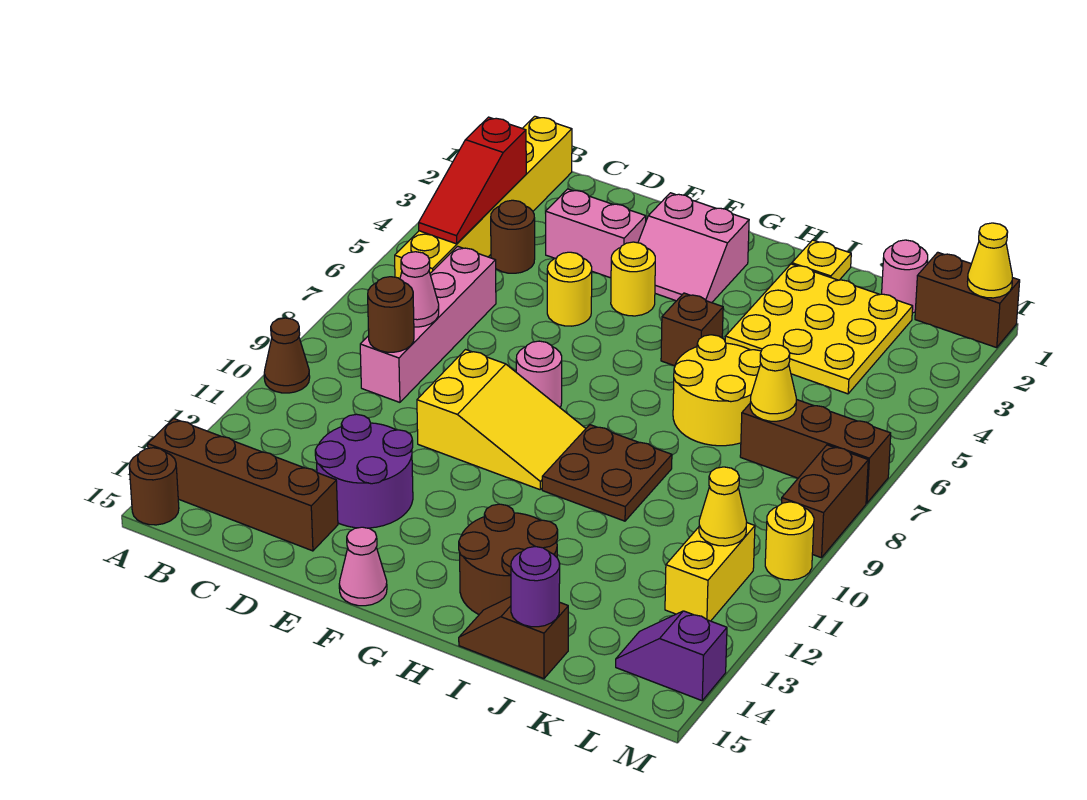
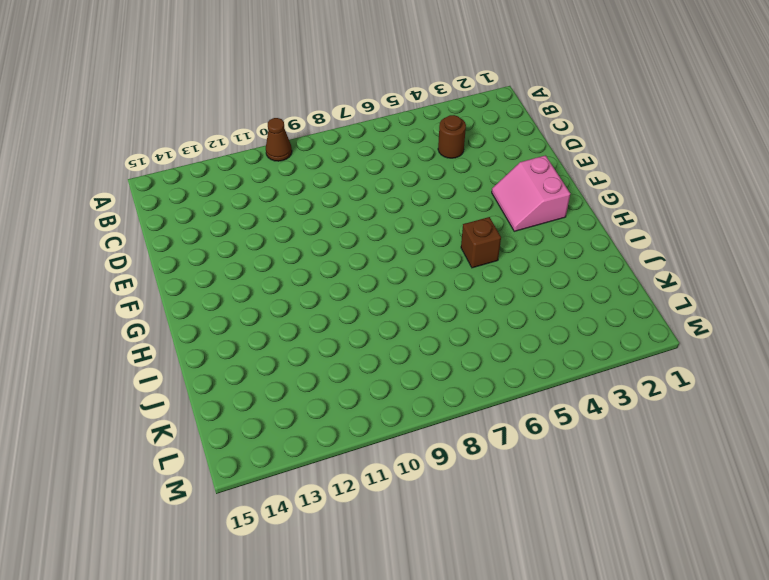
none -> brown 1x4 brick [148,419,338,551]
none -> brown 1x1 round brick [129,448,179,525]
none -> yellow 1x6 brick [395,116,572,279]
none -> pink 1x4 brick [360,246,496,402]

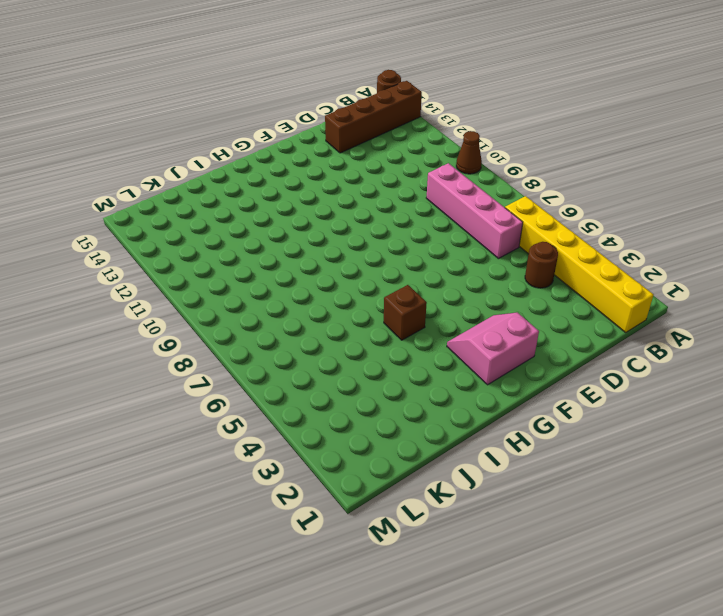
none -> pink 1x2 brick [546,189,646,278]
none -> purple 2x2 round brick [315,414,413,528]
none -> yellow 1x1 round brick [547,252,592,326]
none -> yellow 2x3 slope [417,350,586,490]

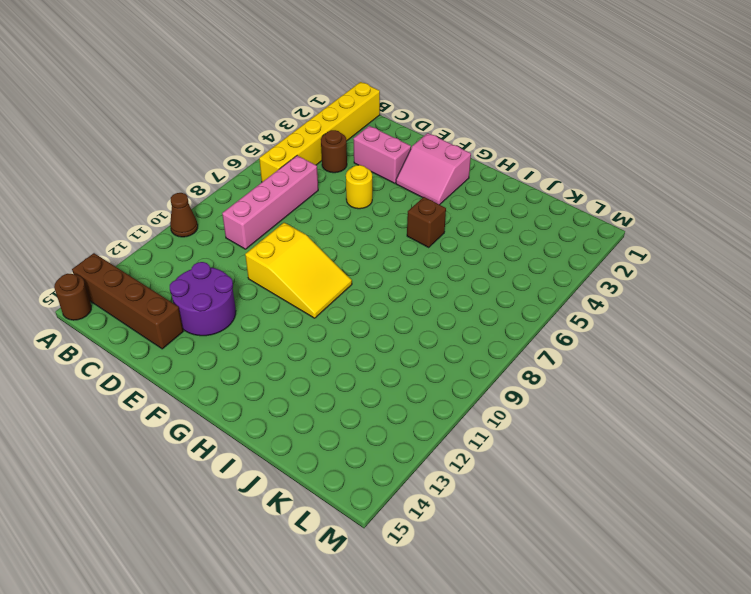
none -> yellow 1x1 round brick [611,242,655,316]
none -> pink 1x1 round brick [516,341,562,407]
none -> pink 1x1 cone [339,527,387,606]
none -> brown 2x2 plate [542,425,672,521]

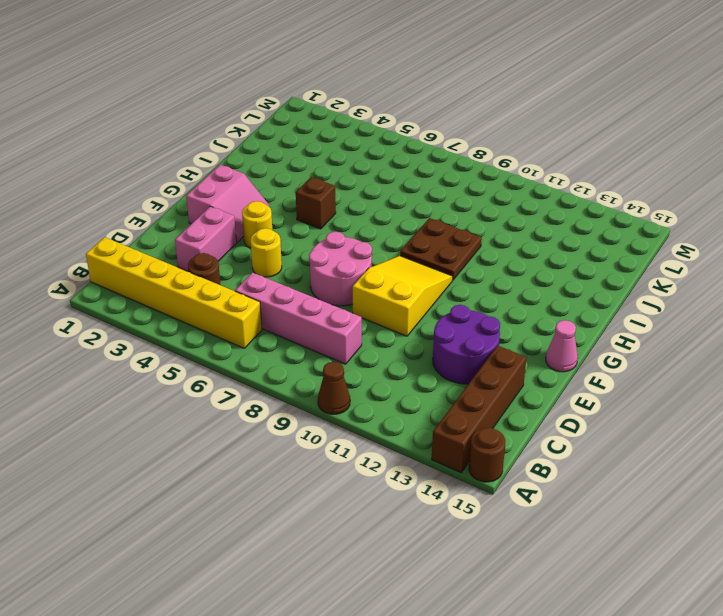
pink 2x2 round brick [309,232,372,306] -> pink 1x1 round brick [516,341,562,407]
none -> brown 2x2 round brick [459,504,558,614]
none -> yellow 1x1 plate [792,240,851,280]
none -> yellow 3x3 plate [725,264,913,394]
none -> yellow 2x2 round brick [673,335,761,446]

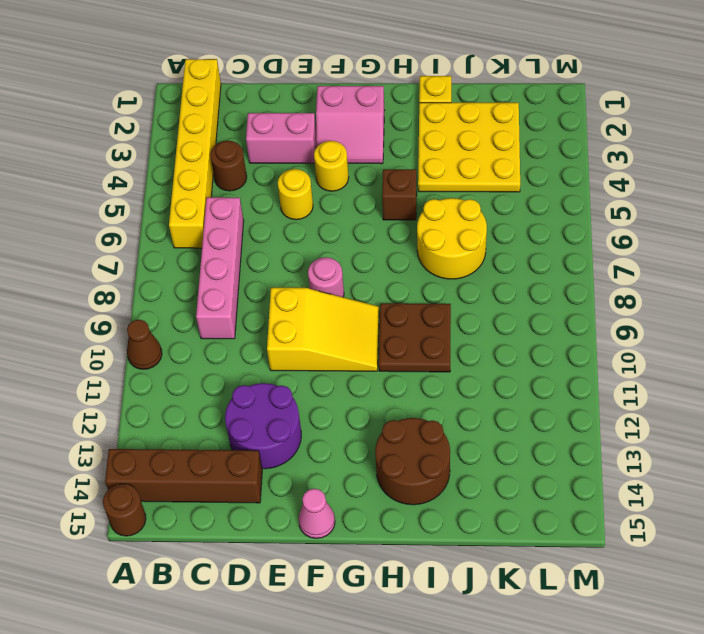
none -> brown 1x2 slope [459,597,568,679]
none -> pink 1x1 round brick [882,240,928,313]
none -> brown 1x3 brick [740,399,891,503]
none -> brown 1x2 brick [915,252,1020,348]

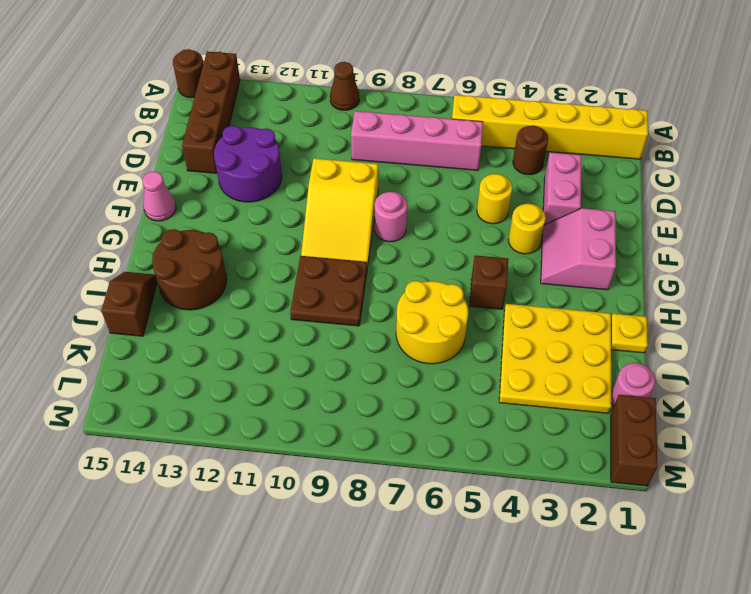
none -> brown 1x3 brick [740,399,891,503]
none -> yellow 1x2 brick [665,523,755,621]
none -> purple 1x2 slope [616,611,727,701]
none -> brown 1x2 brick [782,445,868,558]

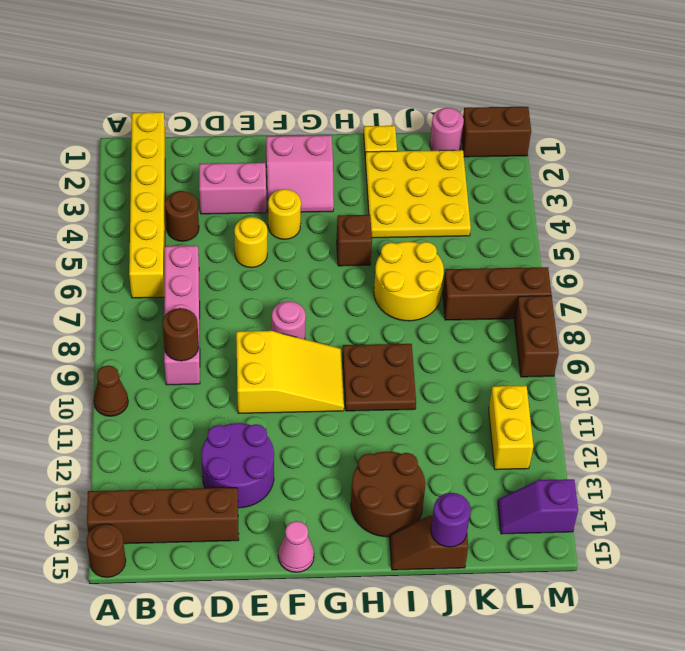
none -> yellow 1x1 round brick [765,502,814,580]
none -> red 1x3 slope [419,117,526,244]
none -> pink 1x1 cone [400,252,439,327]
none -> yellow 1x1 cone [750,344,796,421]

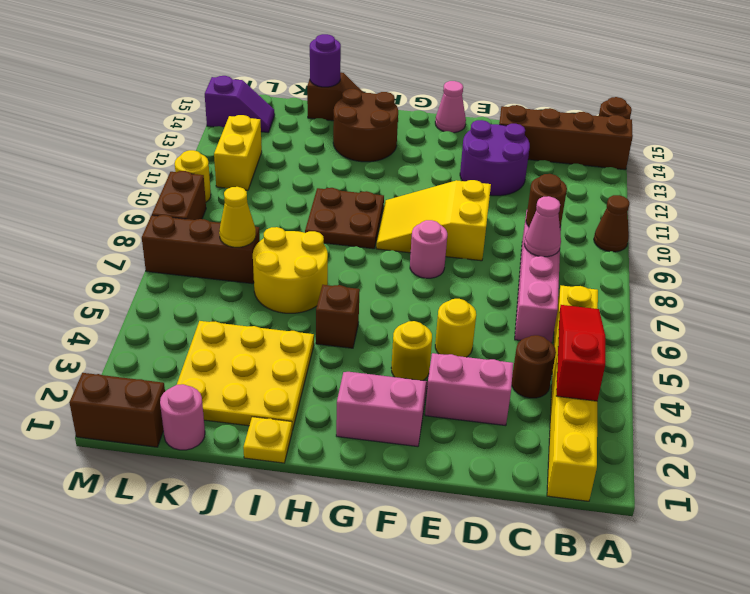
none -> yellow 1x1 cone [699,467,747,546]
none -> yellow 1x1 cone [968,223,1012,298]

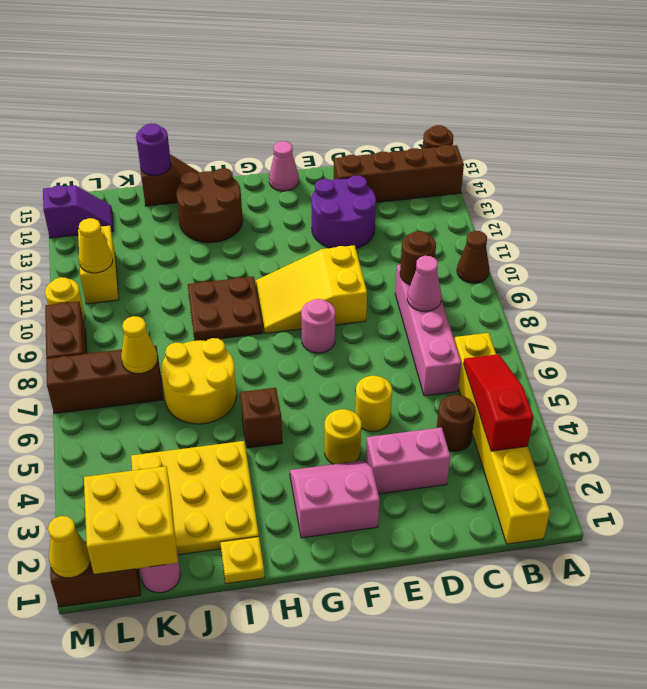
yellow 2x2 brick [84,466,178,575] -> none

